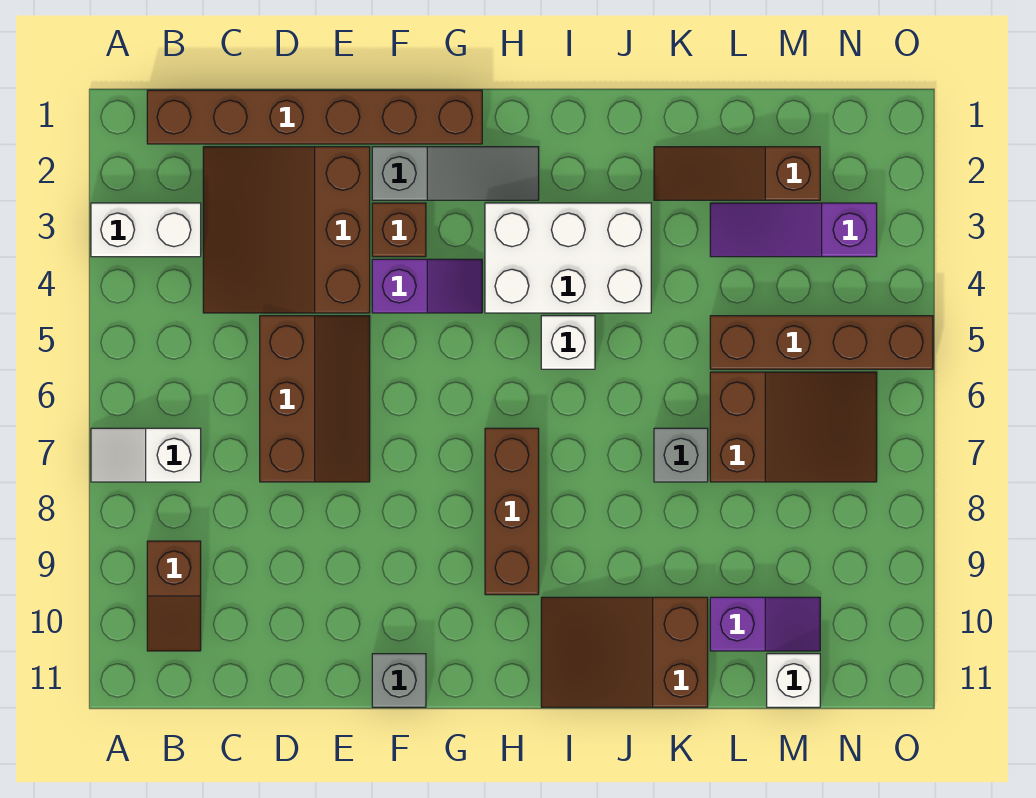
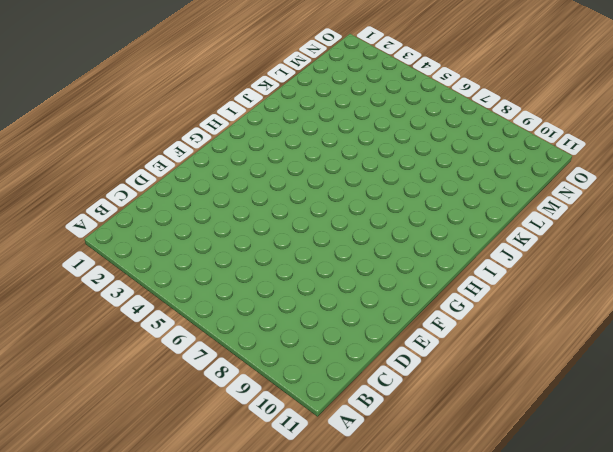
none -> white 1x2 brick [91,203,201,257]
none -> white 1x2 slope [91,428,201,482]
none -> brown 1x6 brick [147,90,482,144]

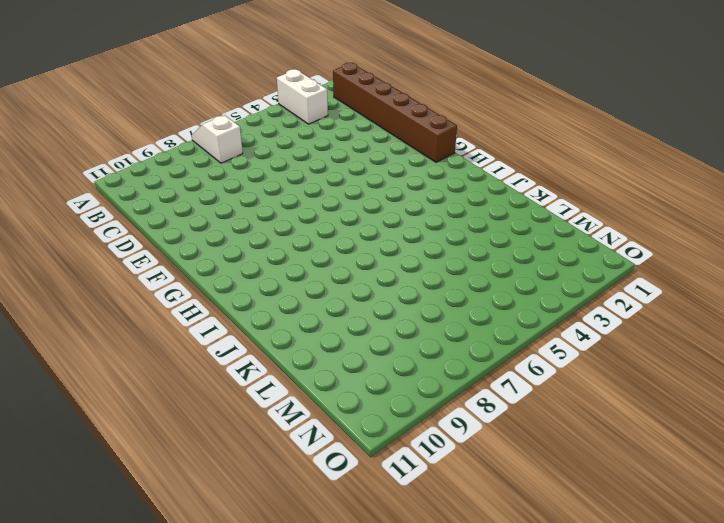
none -> brown 1x2 slope [147,541,201,651]
none -> brown 3x3 slope [203,147,370,313]
none -> brown 2x3 slope [260,316,370,482]

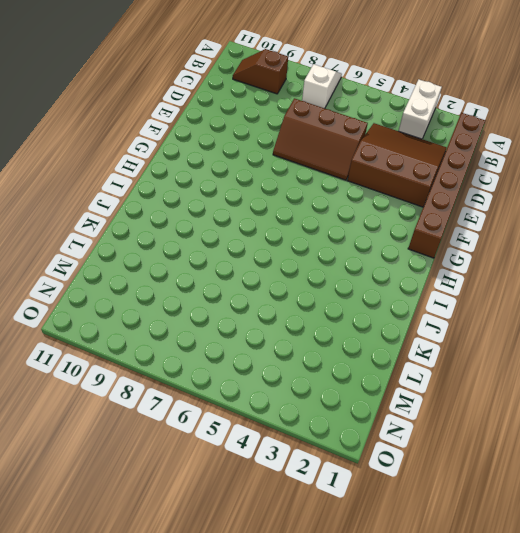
none -> grey 1x3 slope [372,147,539,200]
none -> brown 1x1 brick [372,203,426,257]
none -> purple 1x2 slope [372,259,482,313]

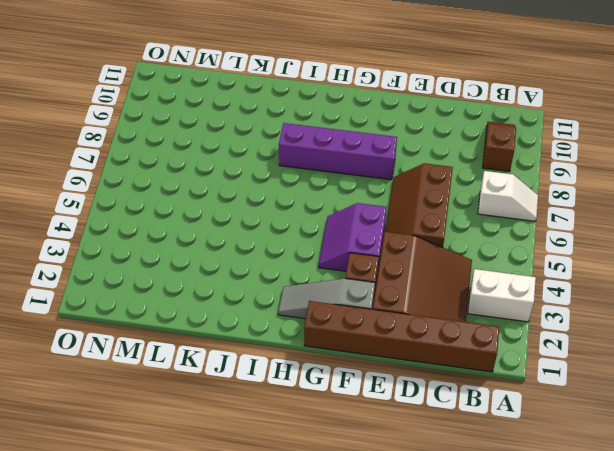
purple 2x2 slope [319,203,387,271] -> purple 1x2 slope [372,259,482,313]
purple 1x4 brick [279,123,397,180] -> brown 1x3 brick [485,428,539,595]
none -> grey 1x1 brick [372,654,426,707]
none -> white 2x3 brick [485,203,651,313]
none -> white 1x1 brick [541,316,595,369]

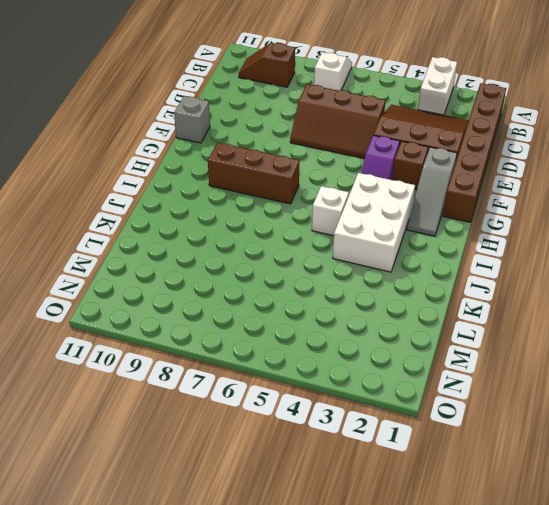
none -> brown 2x3 slope [541,597,708,707]
none -> brown 1x3 slope [654,147,820,200]
none -> grey 1x1 brick [654,428,708,482]

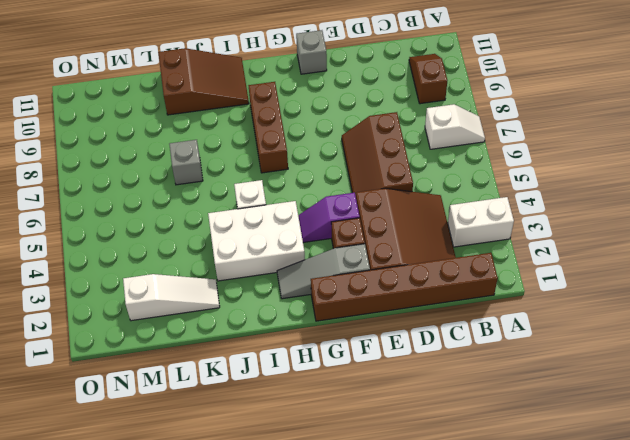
white 1x3 slope [123,274,220,321] -> brown 1x3 slope [654,147,820,200]
none -> purple 1x3 slope [710,203,877,257]
none -> brown 1x4 brick [710,316,933,369]
none -> brown 2x3 slope [710,372,877,482]

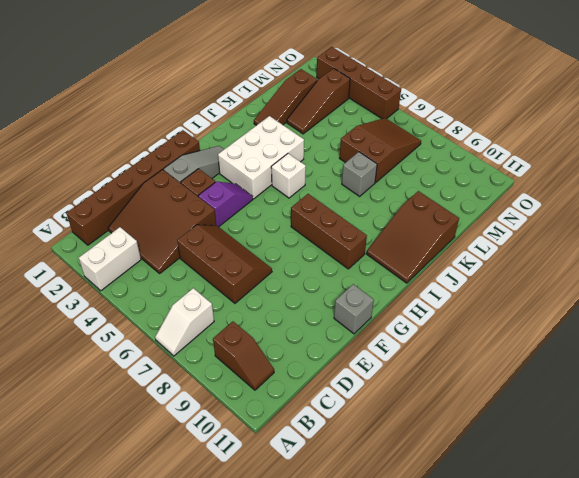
brown 1x3 slope [287,68,350,134] -> purple 1x3 slope [710,203,877,257]
brown 1x4 brick [317,47,401,119] -> brown 1x4 brick turned to [710,316,933,369]
none -> purple 1x2 slope [710,597,820,651]
none -> white 1x1 brick [767,654,820,707]

